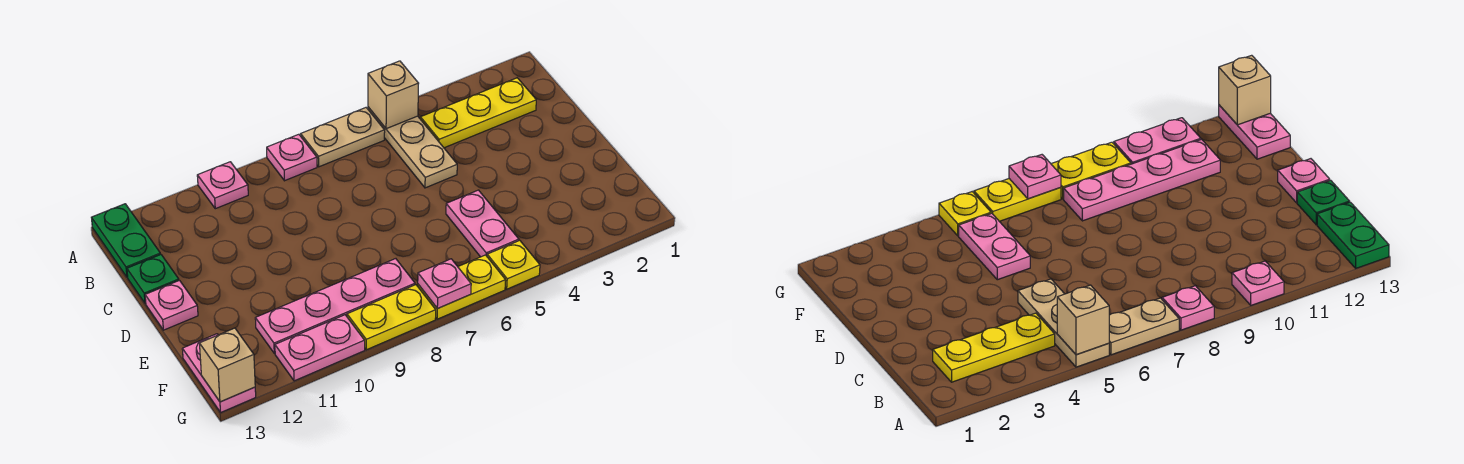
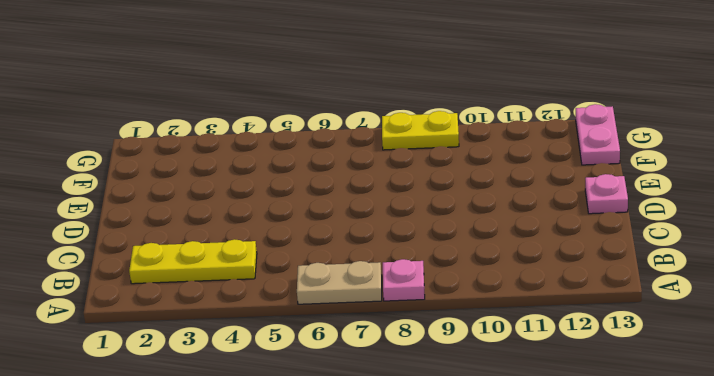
none -> tan 1x3 plate [368,107,457,188]
none -> pink 1x1 plate [197,162,248,209]
none -> green 1x2 plate [91,204,160,277]

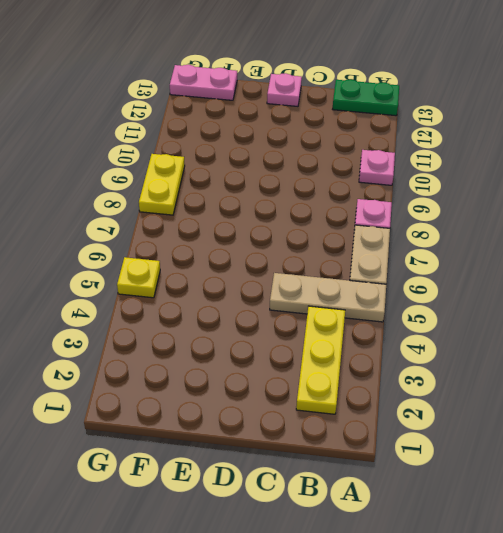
none -> green 1x1 plate [127,254,179,304]
none -> pink 1x2 plate [446,190,519,257]
none -> pink 1x4 plate [255,259,415,353]

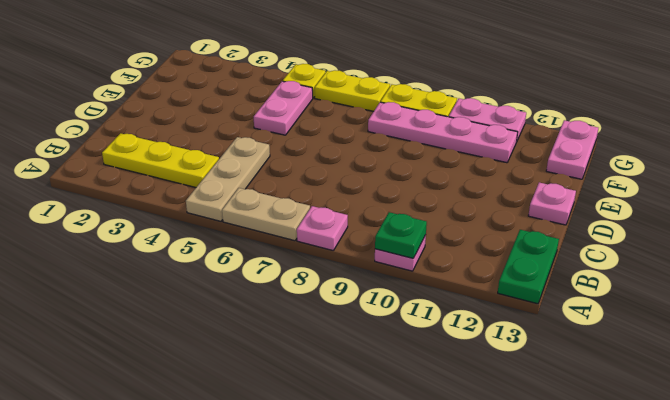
green 1x1 plate [375,212,427,258] -> green 1x1 plate moved to [127,254,179,304]
none -> tan 1x1 brick [368,61,419,129]
none -> pink 1x1 plate [418,259,471,309]
none -> tan 1x1 brick [199,328,255,402]

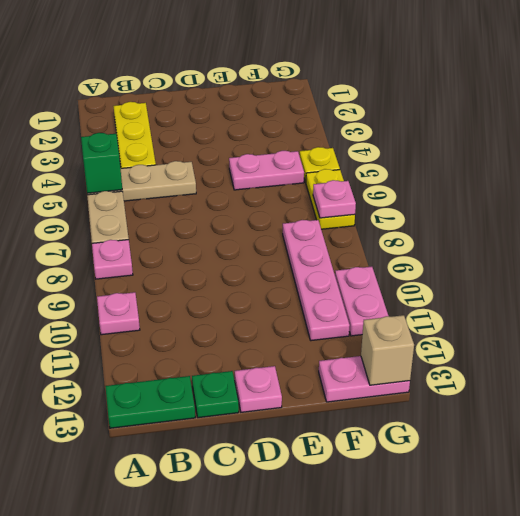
green 1x1 brick [81,133,122,194] -> tan 1x1 brick [368,61,419,129]
none -> yellow 1x2 plate [347,285,436,350]

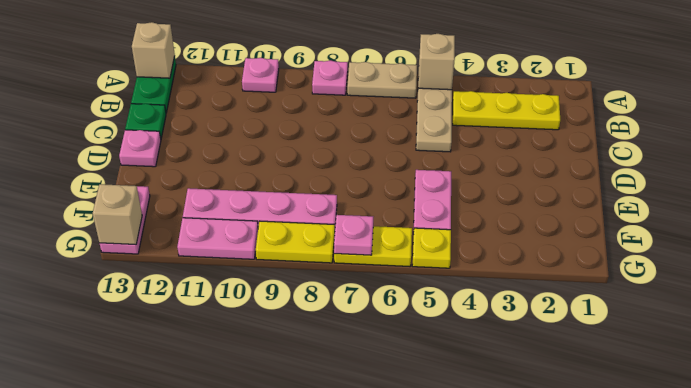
tan 1x1 brick [132,22,175,78] -> none

